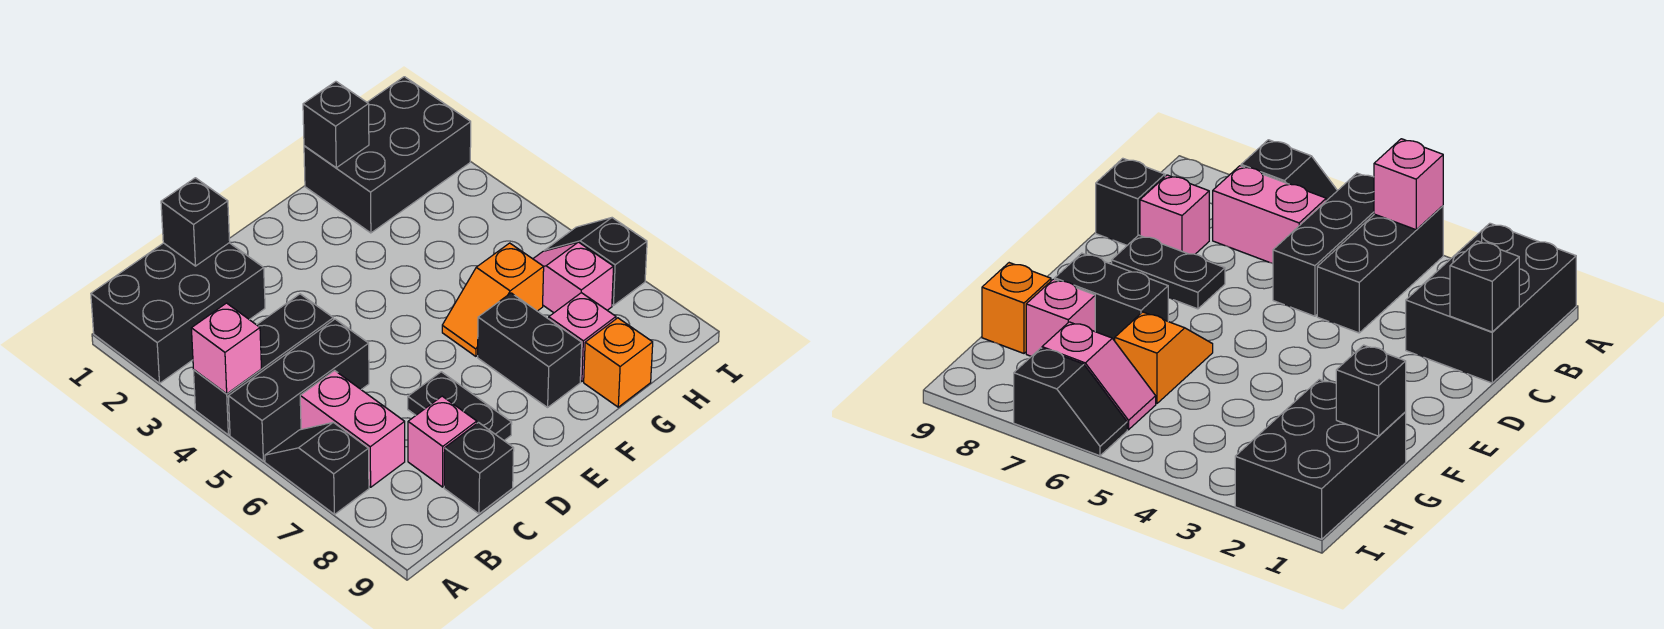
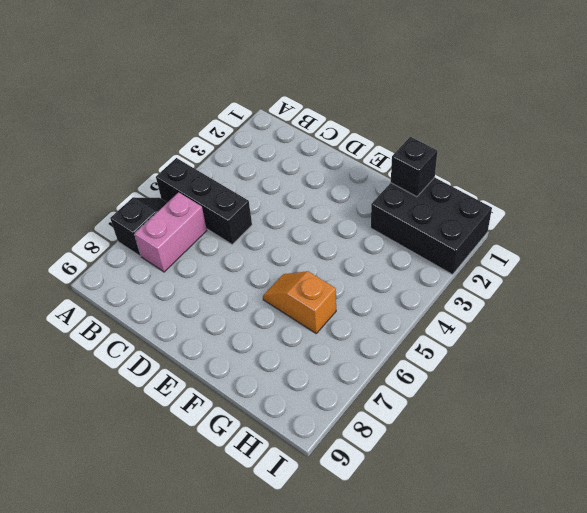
none -> black 2x3 brick [91,243,265,383]
none -> black 1x3 brick [194,294,333,435]
none -> pink 1x1 brick [408,396,477,487]

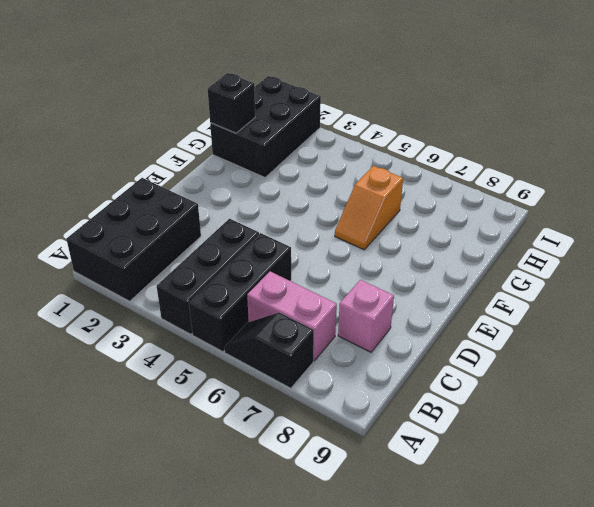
none -> black 1x1 brick [444,423,514,514]
none -> black 1x2 plate [408,372,512,440]
none -> black 1x2 brick [478,293,582,407]

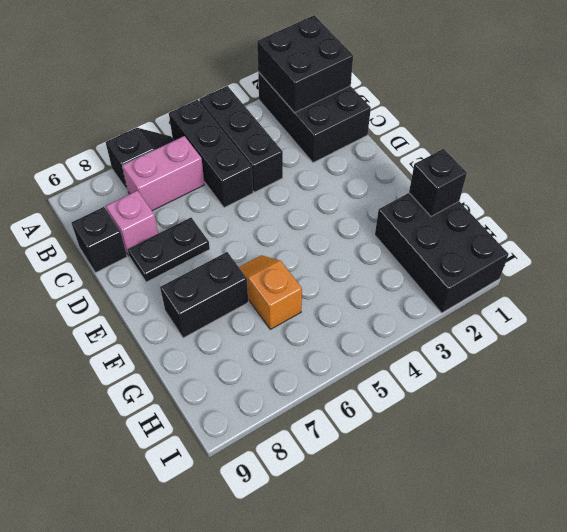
black 2x2 brick [257,15,353,113] -> none
none -> pink 1x1 brick [549,293,616,382]
none -> orange 1x1 brick [584,318,653,407]
none -> pink 1x2 slope [533,242,614,313]

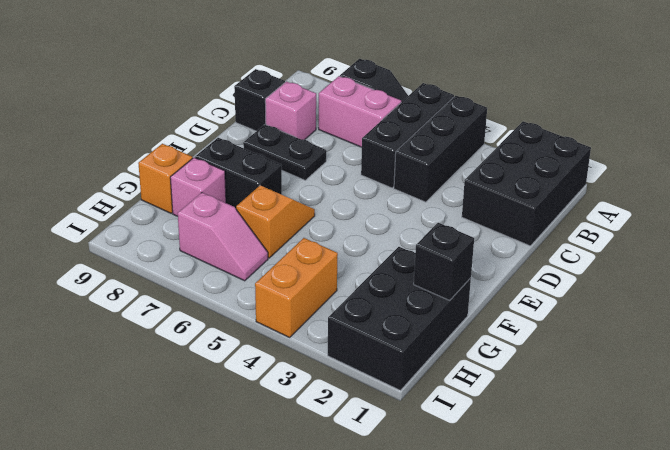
orange 1x2 brick [255,238,338,337] -> none
none -> black 1x2 slope [544,218,647,305]
none -> pink 1x1 brick [191,303,261,394]
none -> black 1x1 brick [161,178,230,266]

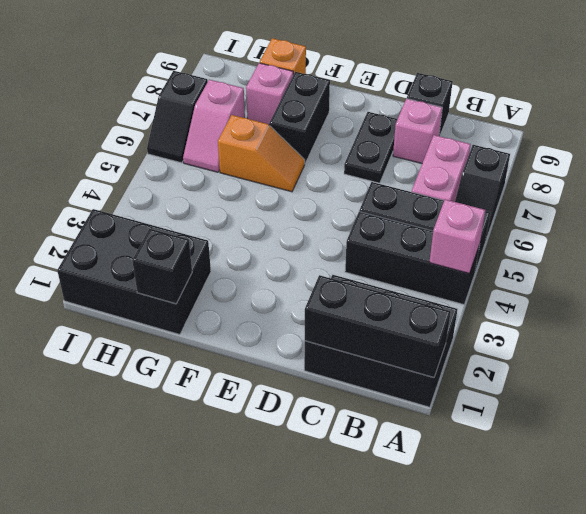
black 1x3 brick [305,275,451,377] -> black 1x1 brick [161,178,230,266]

